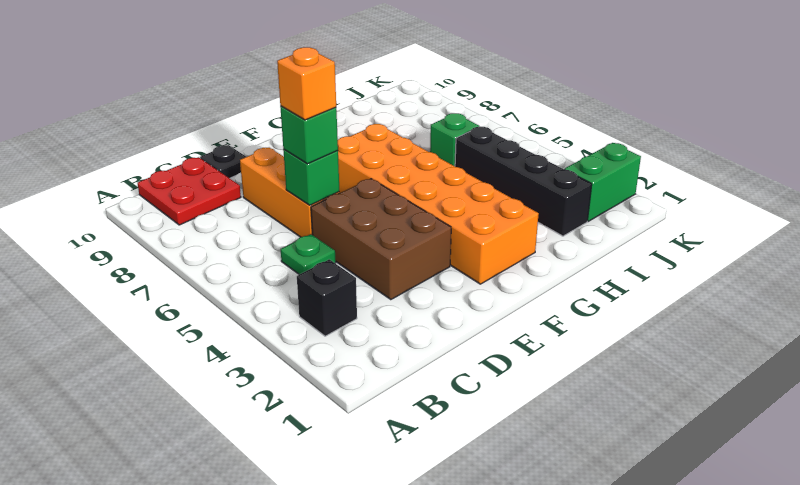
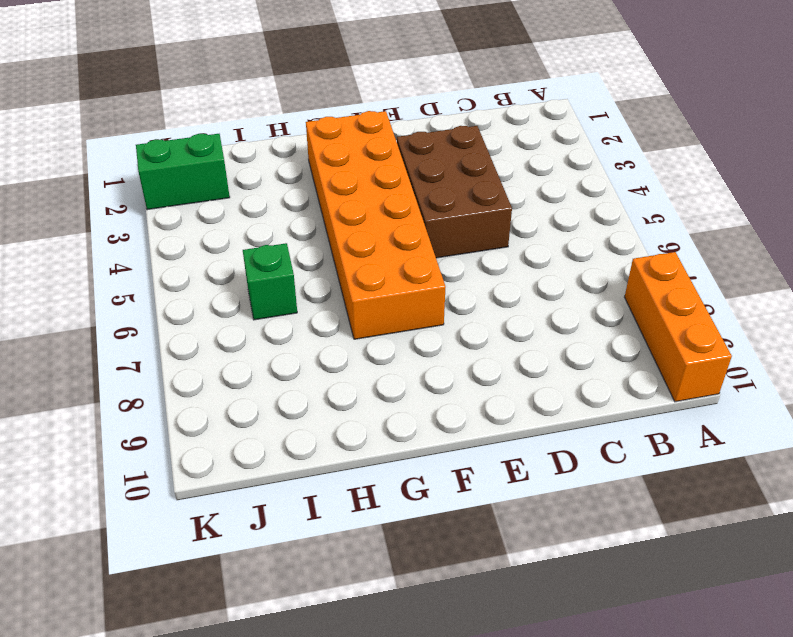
orange 1x3 brick [625,252,732,402] -> orange 1x3 brick moved to [240,148,340,237]
none -> black 1x1 brick [297,259,357,336]
none -> red 2x2 plate [138,157,241,225]
none -> green 1x1 plate [281,234,336,274]

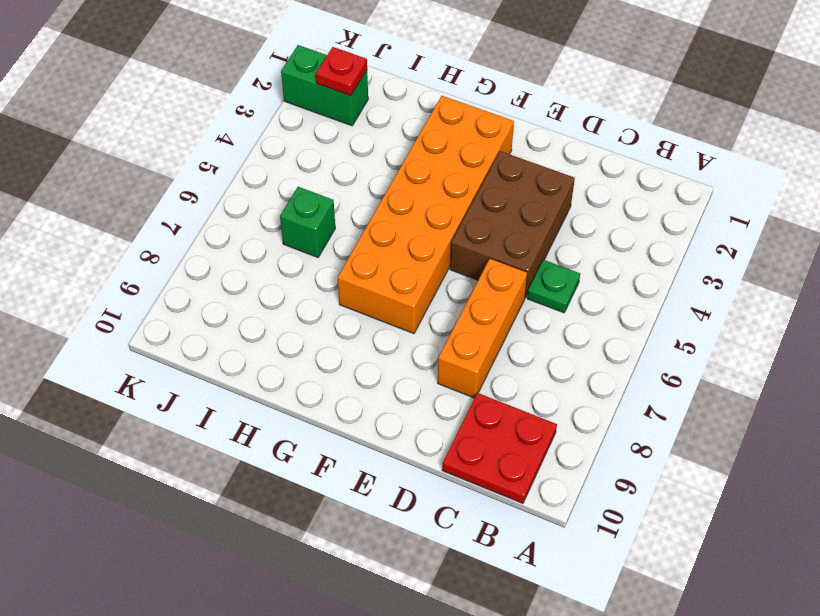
red 1x1 plate [316,47,367,96] -> none
none -> black 1x1 brick [297,259,357,336]
none -> black 1x1 plate [200,145,246,178]
none -> black 1x4 brick [455,127,592,236]

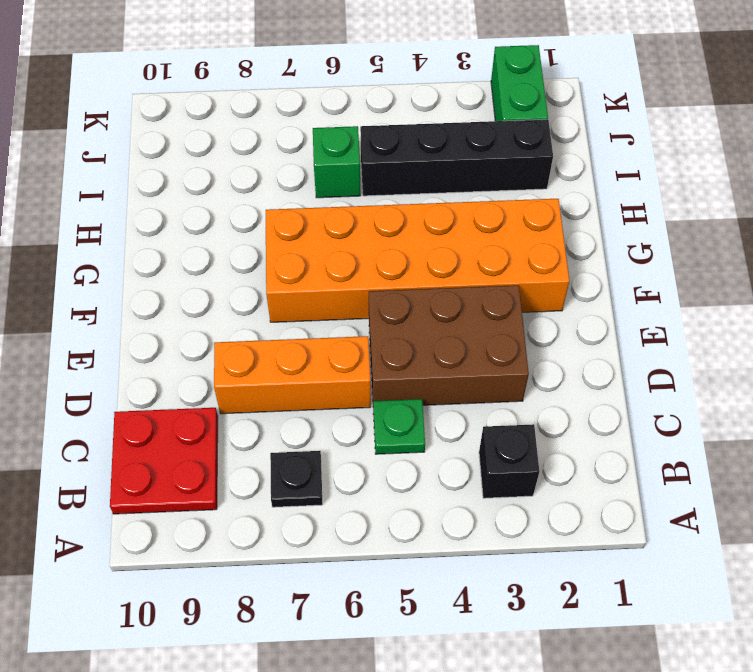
black 1x1 plate [270,451,323,507] -> black 1x1 plate moved to [200,145,246,178]
none -> green 1x1 brick [283,150,339,205]
none -> green 1x1 brick [280,106,338,164]
none -> orange 1x1 brick [277,47,336,120]

